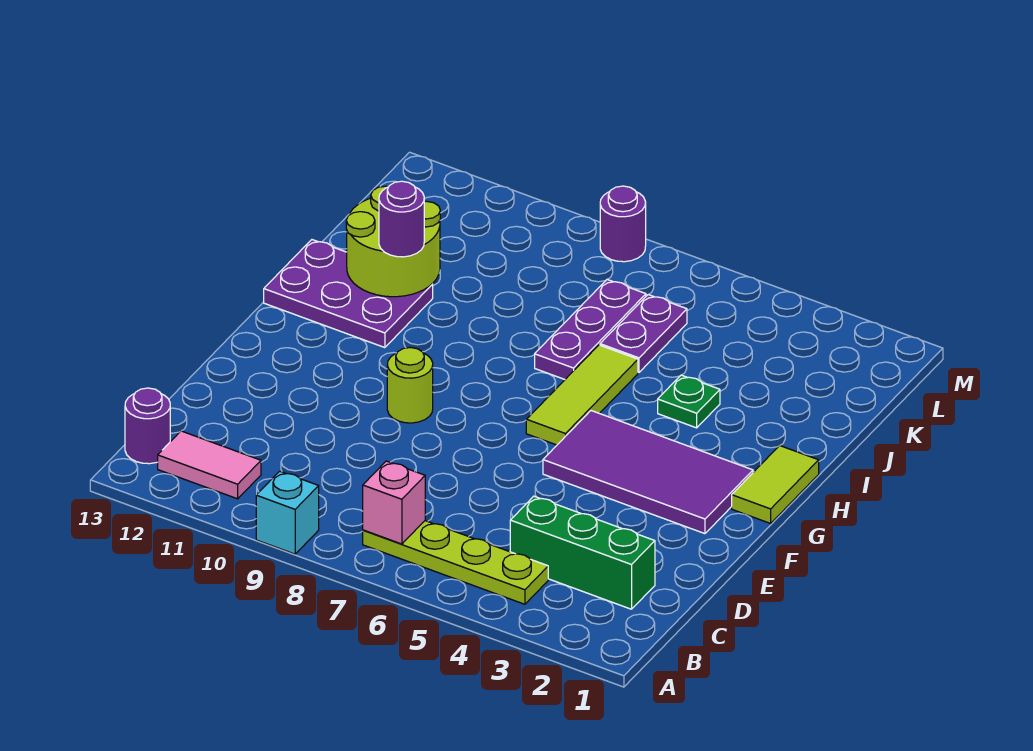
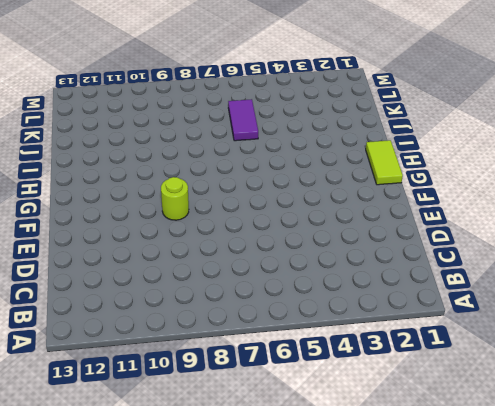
purple 1x2 tile [228,99,258,141] -> purple 1x2 plate [600,295,687,372]
none -> cyan 1x1 brick [256,471,319,554]
none -> lime 1x4 plate [363,521,548,604]
none -> pink 1x2 tile [158,431,261,499]

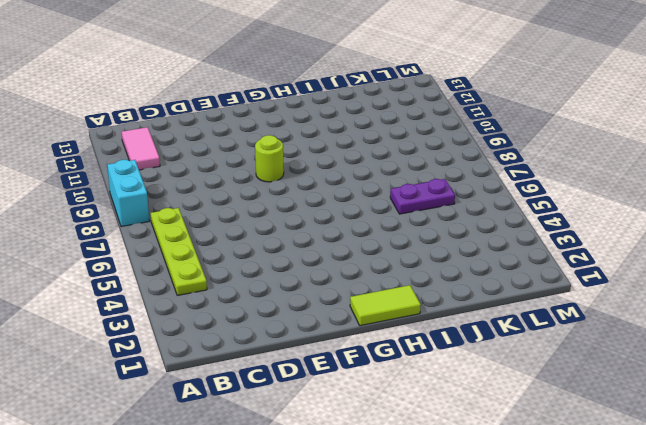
cyan 1x2 brick [107,160,149,227] -> cyan 1x1 brick [256,471,319,554]
none -> purple 1x1 round brick [125,388,170,464]
none -> green 1x3 brick [510,496,655,609]
none -> purple 2x4 tile [543,411,753,534]

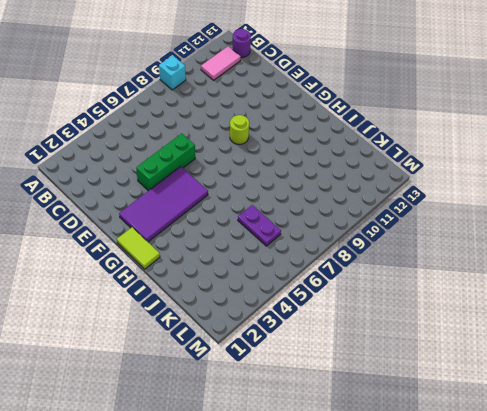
green 1x3 brick [136,133,195,191] -> green 1x3 brick moved to [510,496,655,609]
none -> lime 1x4 plate [363,521,548,604]
none -> lime 1x3 tile [526,345,638,445]
none -> purple 2x3 plate [264,240,433,348]

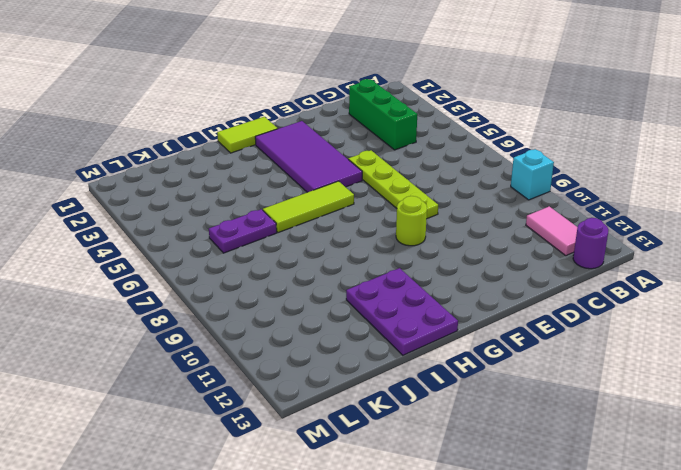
lime 1x4 plate [348,150,438,219] -> lime 1x4 plate moved to [363,521,548,604]
none -> green 1x1 plate [658,375,720,428]
none -> purple 1x3 plate [535,279,646,379]
none -> purple 1x1 round brick [600,186,646,262]

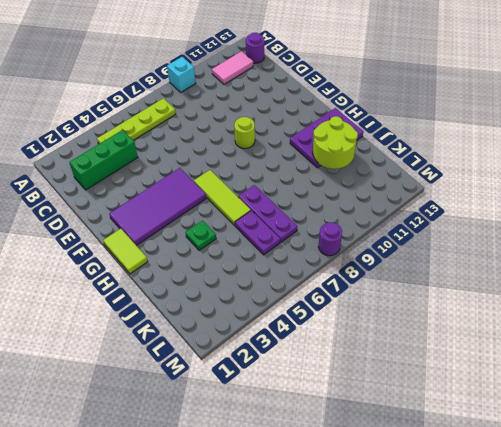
none -> pink 1x1 brick [363,461,425,544]
none -> purple 1x1 round brick [379,181,424,257]

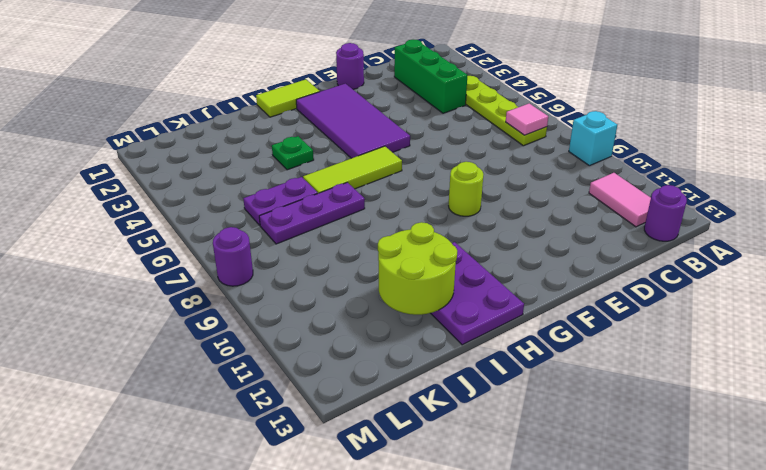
pink 1x1 tile [506,103,548,135] -> pink 1x1 brick [363,461,425,544]
purple 1x1 round brick [336,43,364,89] -> purple 1x1 round brick moved to [379,181,424,257]

